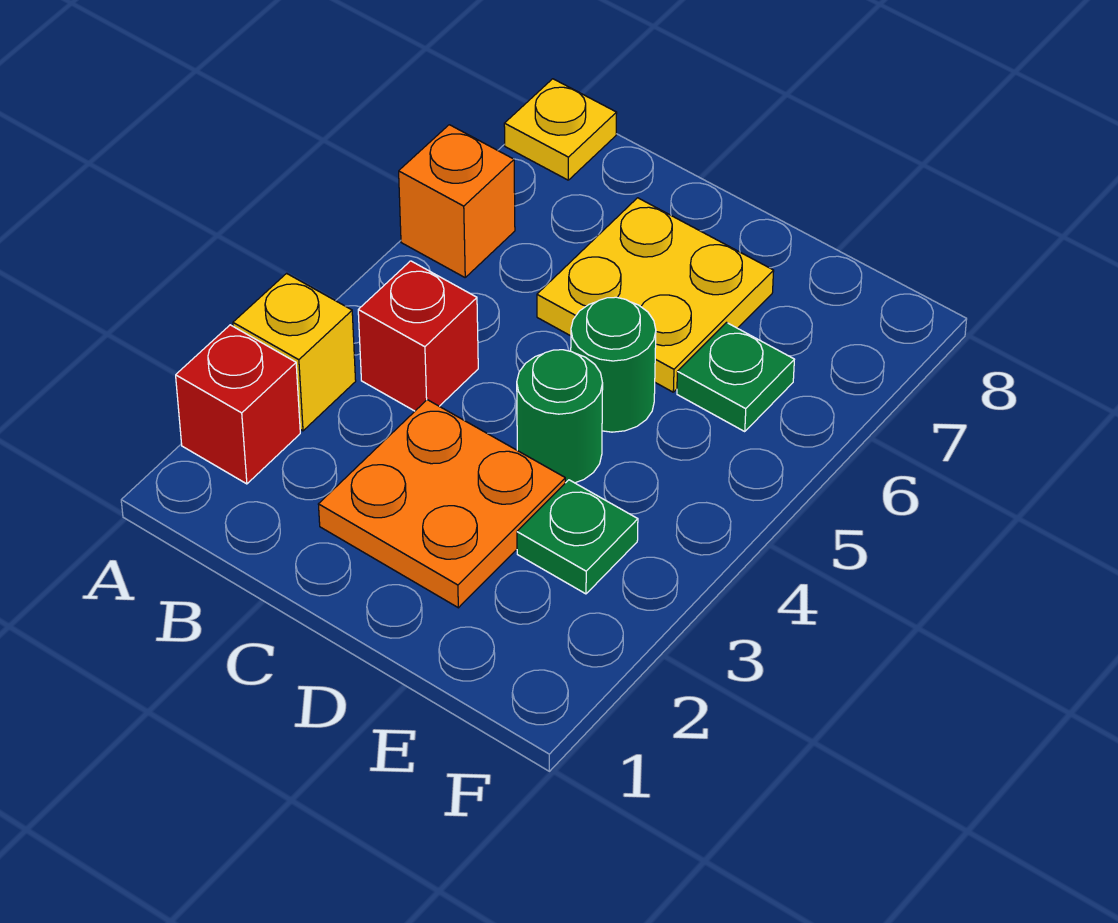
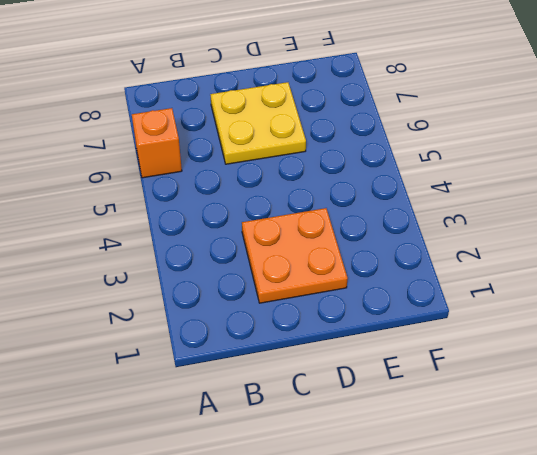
none -> red 1x1 brick [176,325,300,484]
none -> yellow 1x1 brick [233,273,356,431]

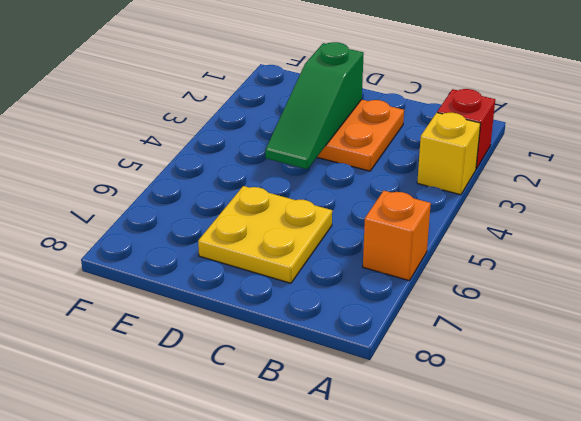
green 1x3 slope [265,42,364,169] -> none
none -> yellow 1x1 plate [504,79,617,180]
none -> red 1x1 brick [358,261,478,411]

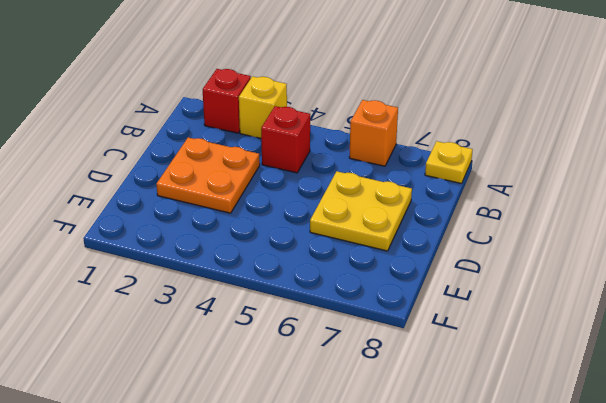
none -> green 1x1 round brick [517,350,603,483]
none -> green 1x1 round brick [571,297,656,432]

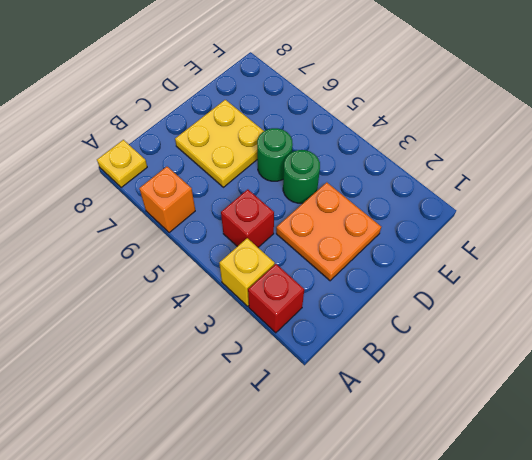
none -> green 1x1 plate [517,480,638,594]
none -> green 1x1 plate [677,323,794,432]

